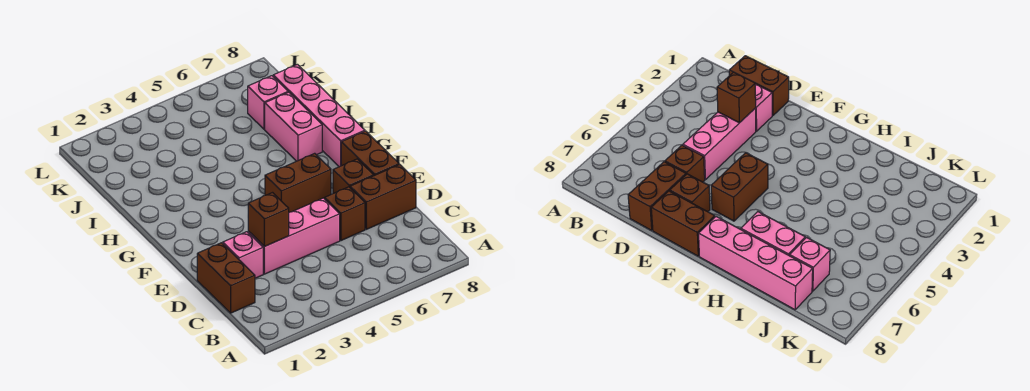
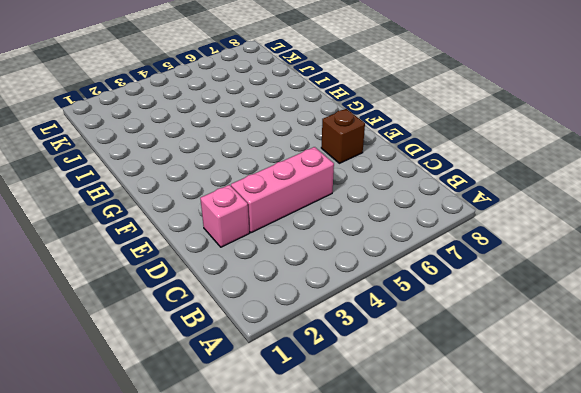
none -> brown 1x2 brick [197,243,255,313]
none -> brown 1x1 brick [325,187,365,241]
none -> brown 1x2 brick [350,165,416,229]

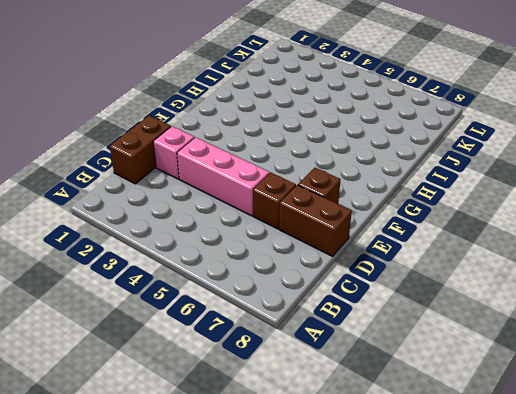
none -> brown 1x2 brick [341,131,399,176]
none -> brown 1x2 brick [265,153,331,212]
none -> pink 1x4 brick [273,64,365,167]

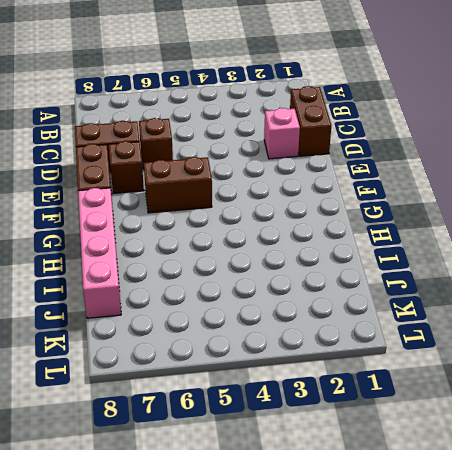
none -> pink 1x3 brick [248,198,340,274]
none -> pink 1x2 brick [265,92,322,161]
none -> pink 1x1 brick [248,76,288,129]

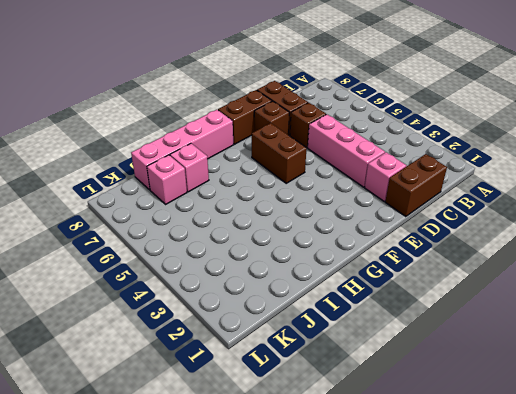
pink 1x1 brick [170,143,209,192] -> pink 1x2 brick [265,92,322,161]
none -> brown 1x1 brick [248,193,289,247]

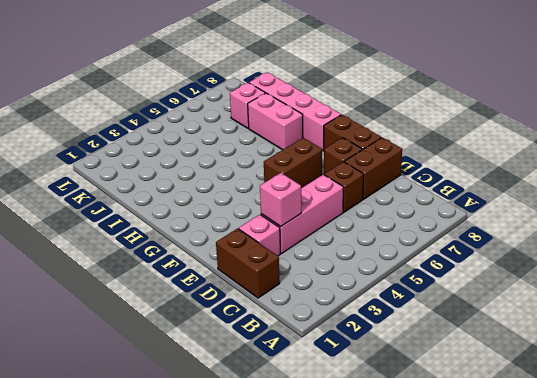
pink 1x1 brick [260,173,301,226] -> brown 1x1 brick [248,193,289,247]

